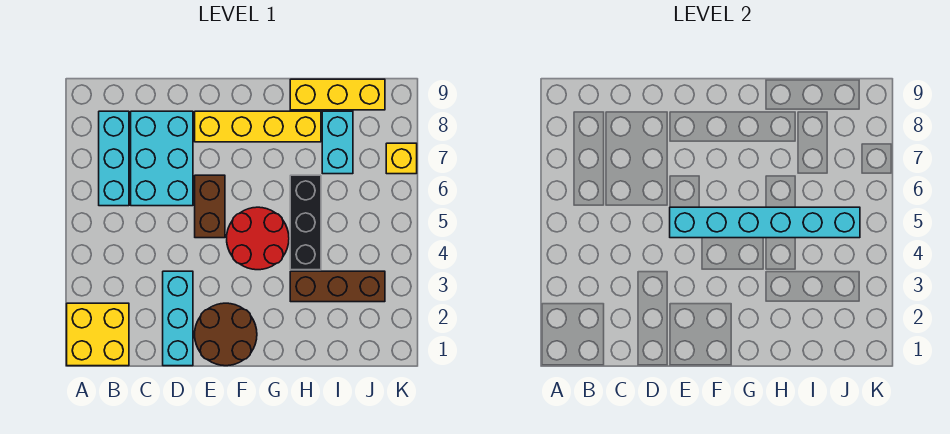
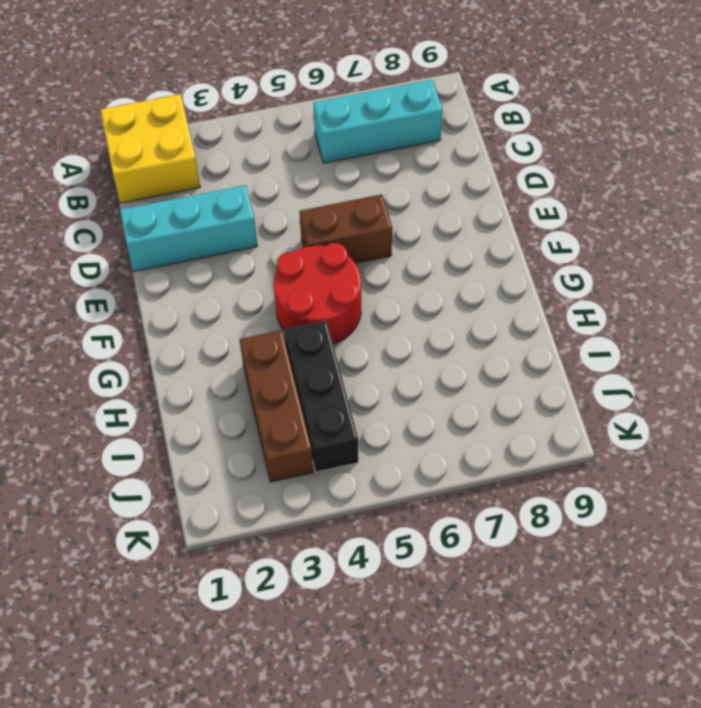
black 1x3 brick [284,321,358,472] -> black 1x3 brick turned to [290,175,321,270]
none -> cyan 2x3 brick [131,111,193,206]
none -> brown 2x2 round brick [195,303,257,366]
none -> yellow 1x4 brick [195,111,321,142]

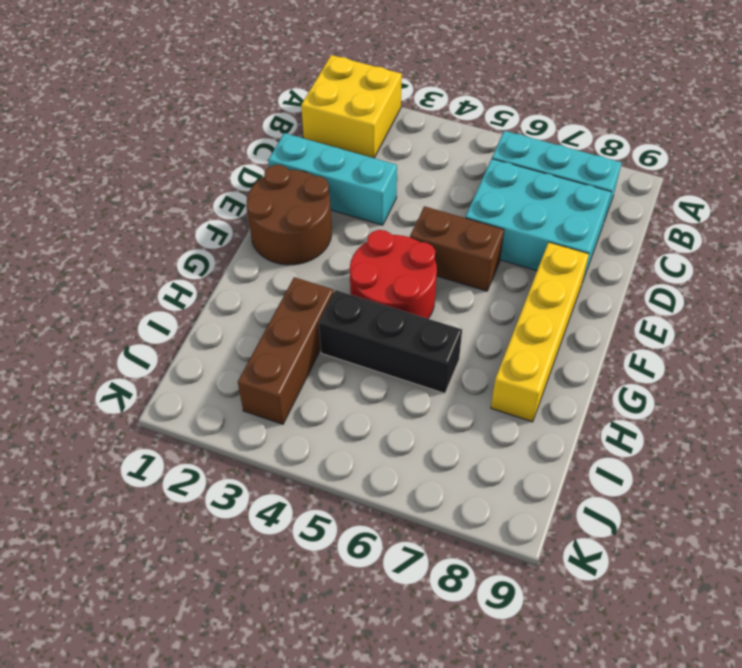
none -> yellow 1x3 brick [290,79,385,110]
none -> cyan 1x2 brick [322,111,353,174]
none -> yellow 1x1 brick [386,143,417,174]

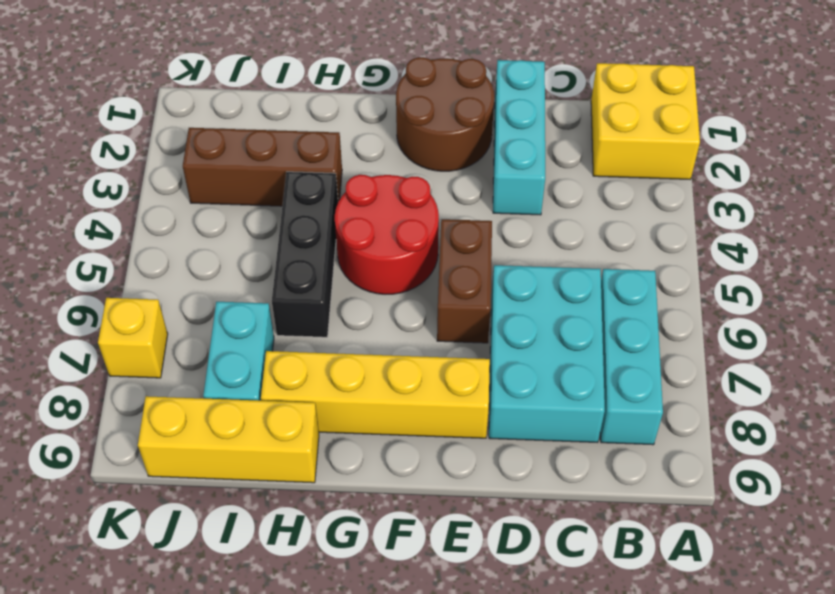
none -> cyan 1x6 brick [670,207,860,238]

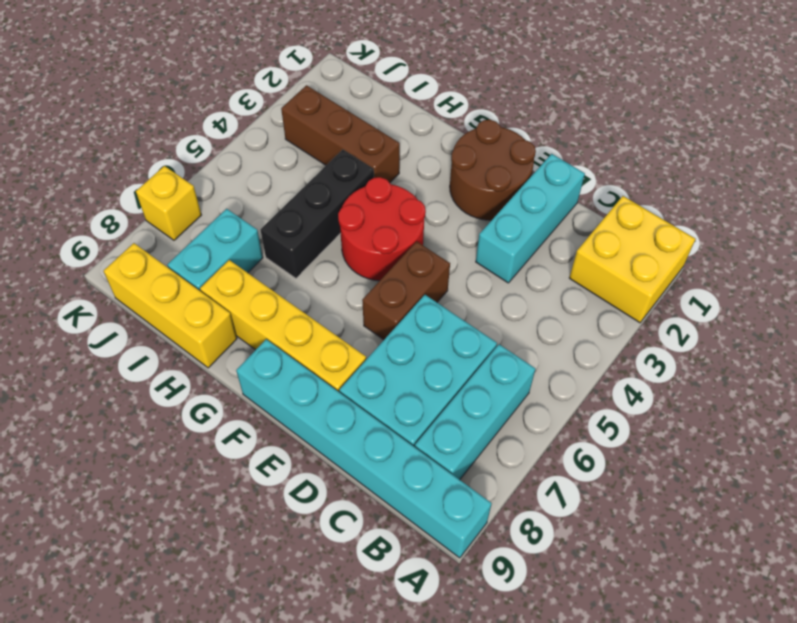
cyan 1x6 brick [236,339,492,558] -> cyan 1x6 brick moved to [670,207,860,238]

